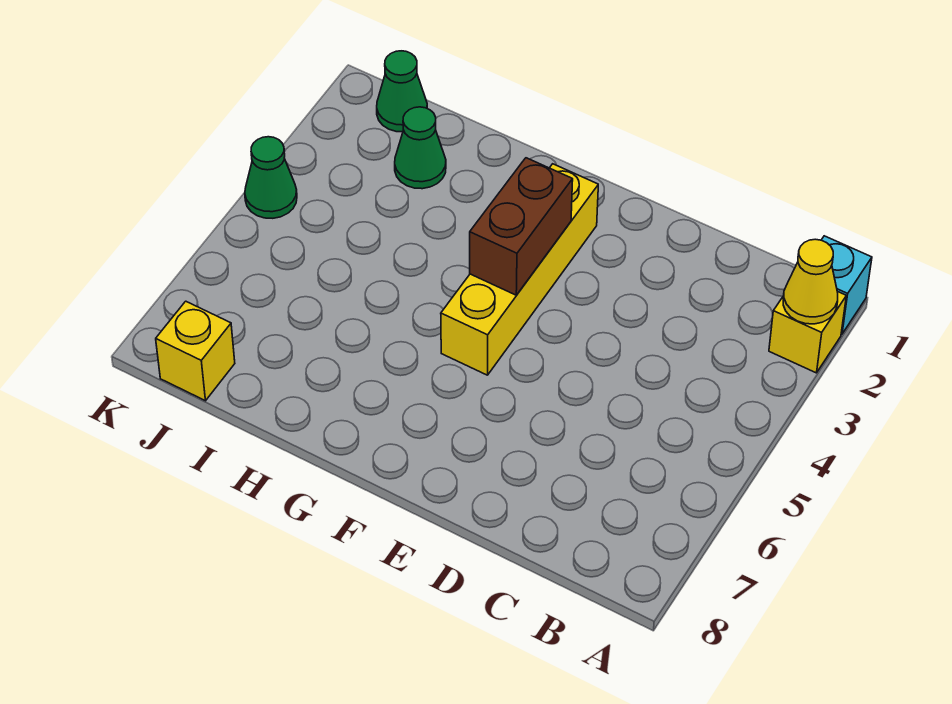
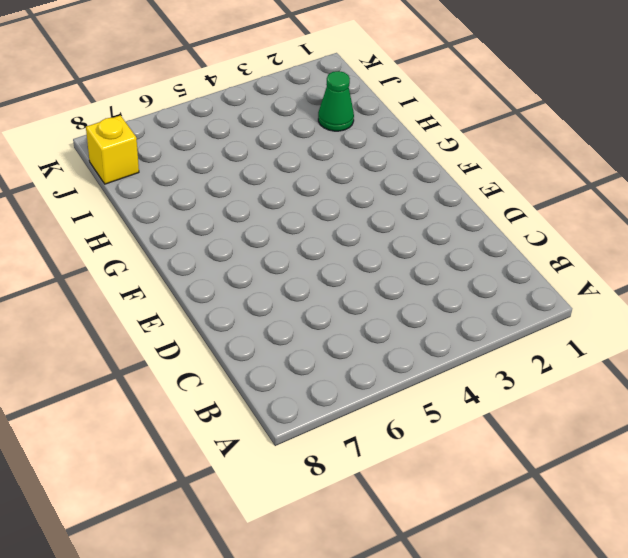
none -> cyan 1x1 brick [822,236,872,334]
none -> yellow 1x1 brick [769,291,846,373]

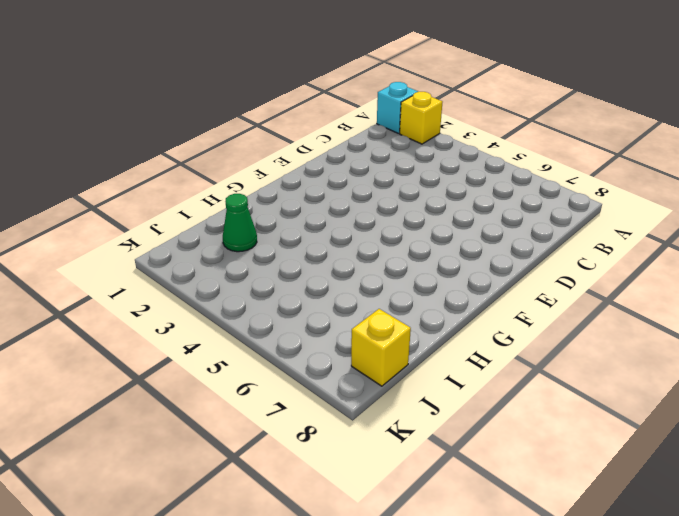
none -> yellow 1x4 brick [441,164,598,375]
none -> green 1x1 cone [377,51,427,132]

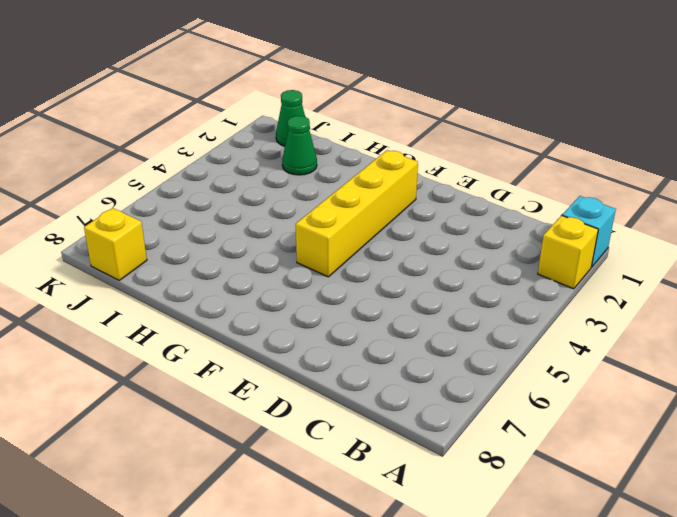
none -> green 1x1 cone [245,137,297,218]
none -> yellow 1x1 cone [783,239,838,324]

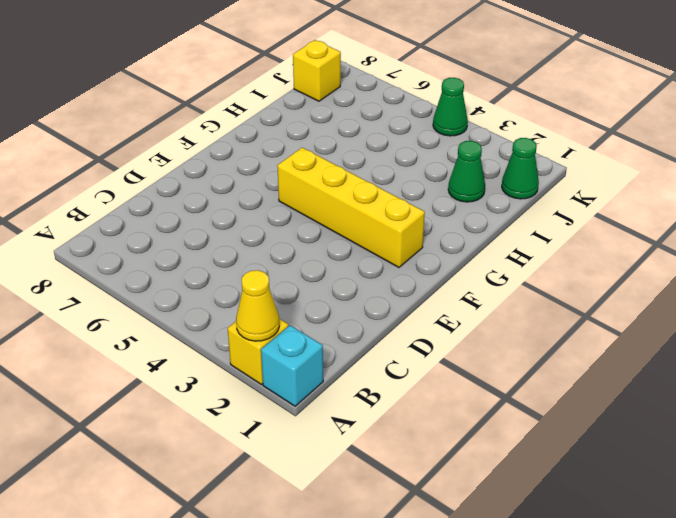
none -> brown 1x2 brick [470,158,573,295]

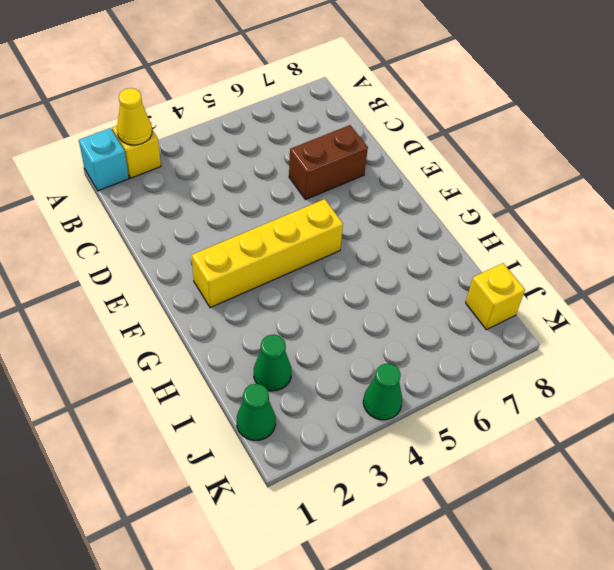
brown 1x2 brick [289,125,368,200] -> brown 1x2 brick moved to [470,158,573,295]

